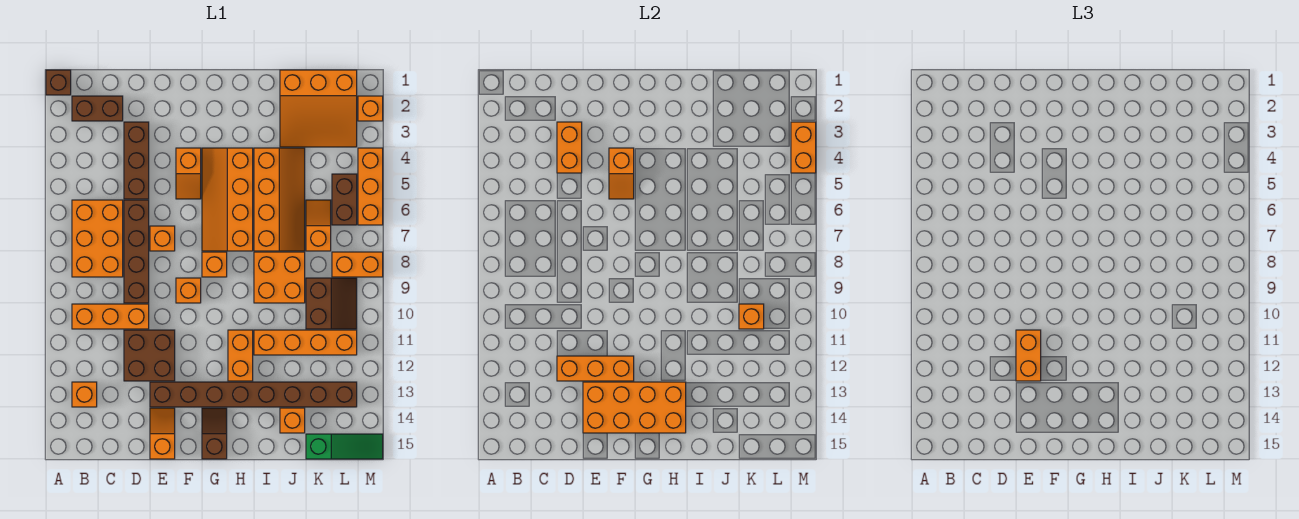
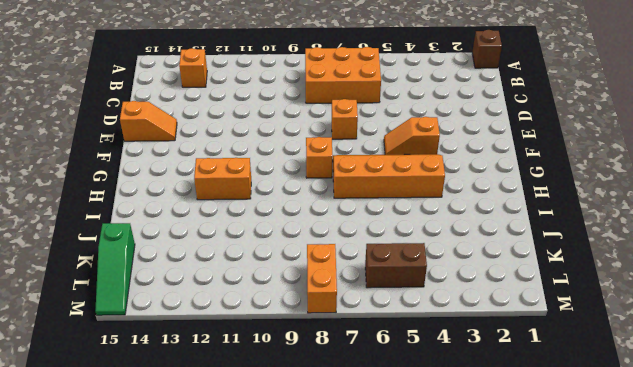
none -> brown 1x2 brick [72,96,123,121]
none -> orange 1x3 brick [72,304,149,329]
none -> brown 1x3 brick [124,122,149,199]
none -> brown 1x4 brick [124,200,149,303]

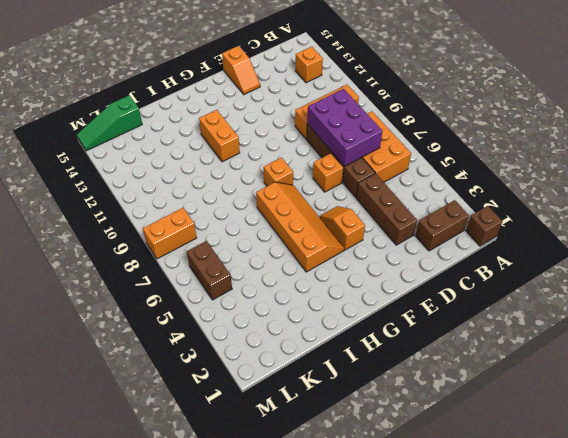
purple 2x3 brick [307,89,382,167] -> none
none -> brown 2x2 brick [124,330,175,381]
none -> brown 1x8 brick [150,382,357,407]
none -> orange 1x1 brick [176,278,201,303]
none -> brown 1x2 slope [202,408,227,459]

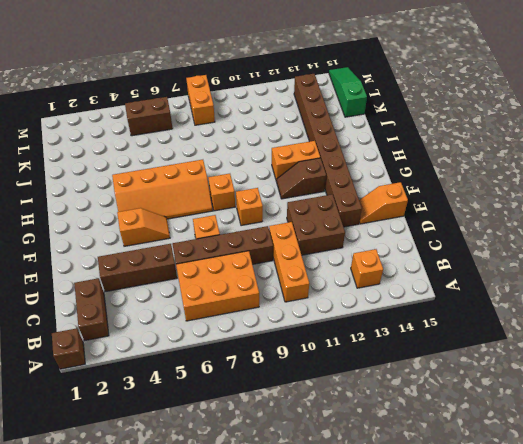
brown 1x2 slope [277,158,326,199] -> brown 1x2 slope moved to [202,408,227,459]
none -> orange 2x4 slope [254,148,305,251]
none -> orange 2x2 brick [254,252,305,303]
none -> orange 1x4 brick [254,330,357,355]
none -> orange 3x3 slope [280,70,357,147]

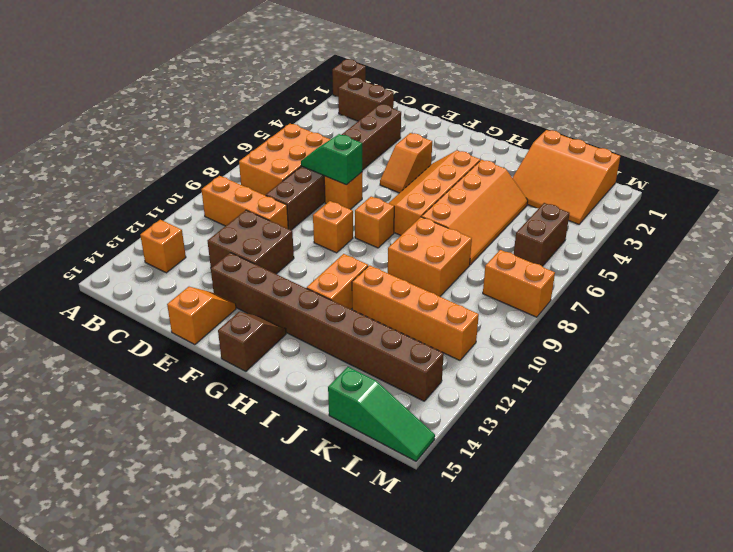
green 1x2 slope [301,134,362,185] -> none
none -> orange 1x1 brick [280,408,305,433]
none -> orange 1x2 slope [306,200,331,251]
none -> brown 2x2 slope [306,278,357,329]
none -> orange 1x1 brick [358,96,383,121]

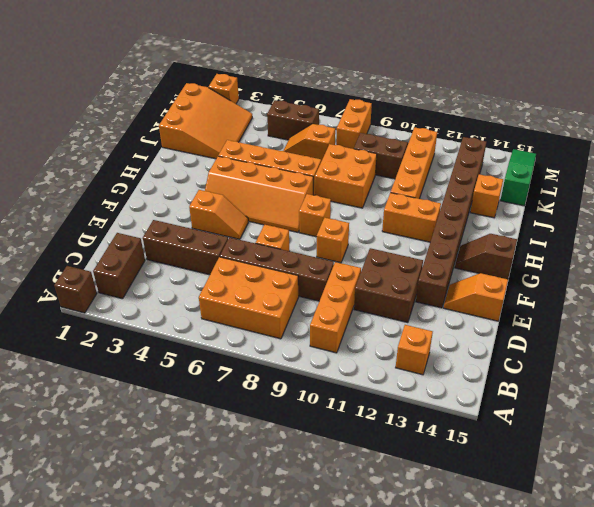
none -> orange 1x3 brick [358,148,383,225]
none -> orange 1x2 brick [557,122,582,173]
none -> orange 1x3 brick [557,356,634,381]
none -> orange 2x4 brick [583,382,686,433]

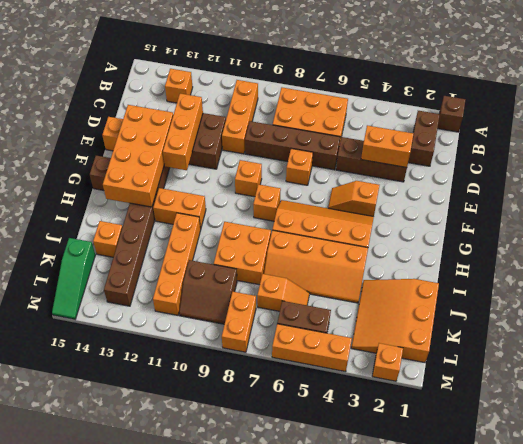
none -> orange 1x2 slope [609,148,634,199]
none -> orange 1x1 brick [739,304,764,329]
none -> orange 1x2 brick [791,122,816,173]
none -> orange 1x2 brick [1016,330,1041,381]

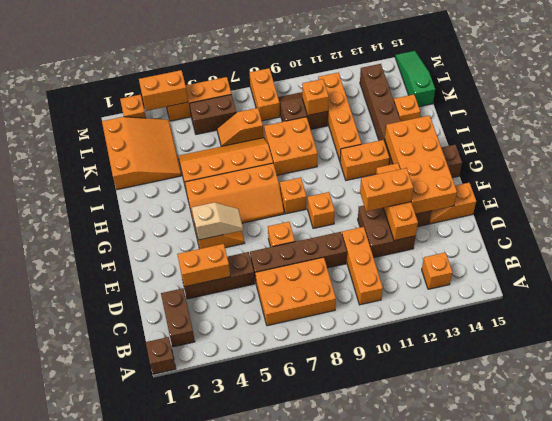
tan 1x2 slope [192,202,243,240] -> orange 1x2 slope [609,148,634,199]

